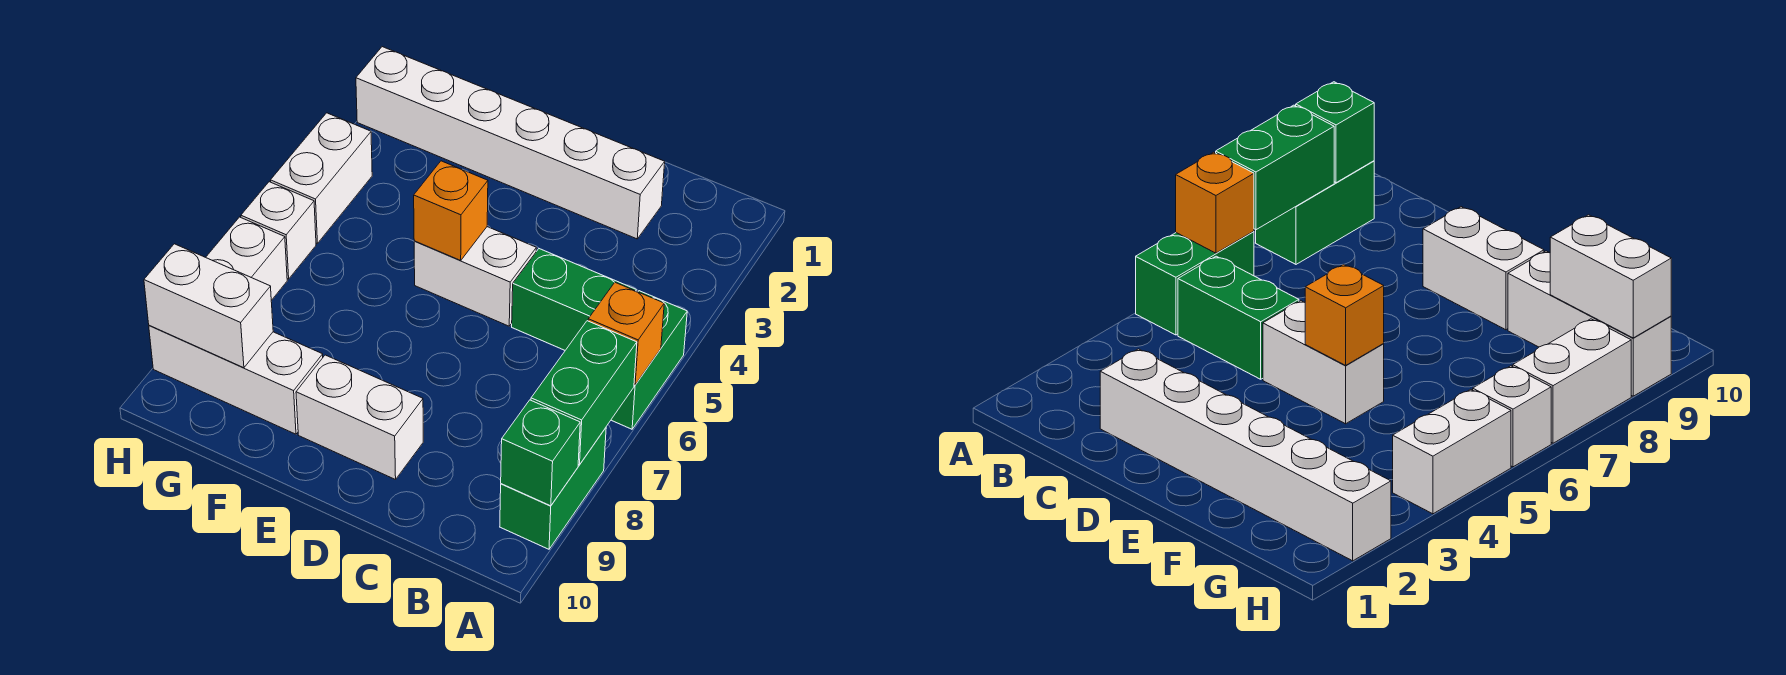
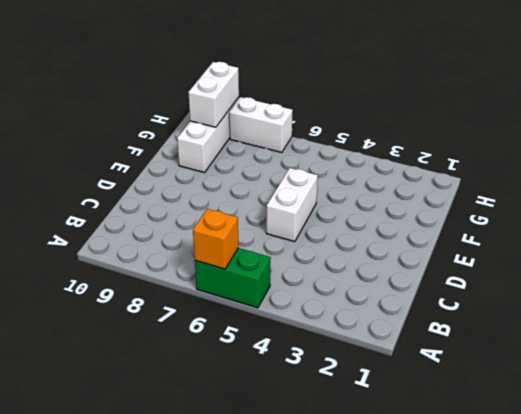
none -> green 1x2 brick [500,428,606,549]
none -> green 1x2 brick [512,249,636,350]
none -> white 1x6 brick [356,47,665,239]

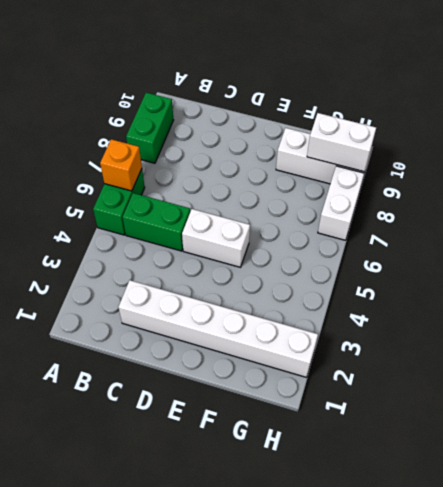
none -> white 1x2 brick [296,355,423,480]
none -> white 1x2 brick [271,113,372,244]
none -> white 1x1 brick [241,182,316,279]

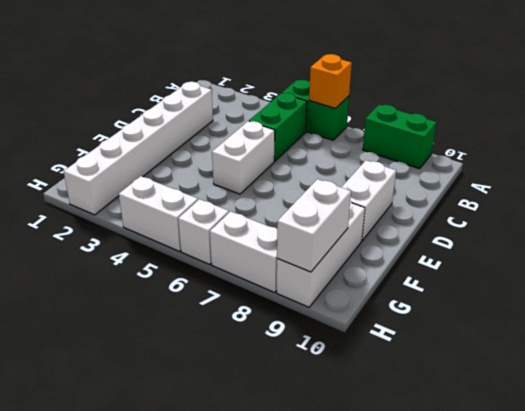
none -> green 1x2 brick [531,321,637,465]
none -> green 1x1 brick [501,400,580,506]
none -> orange 1x1 brick [414,161,488,260]

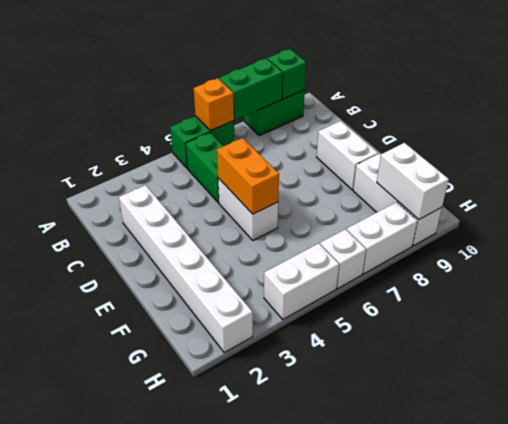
orange 1x2 brick [217,138,279,214] -> orange 1x1 brick [414,161,488,260]

